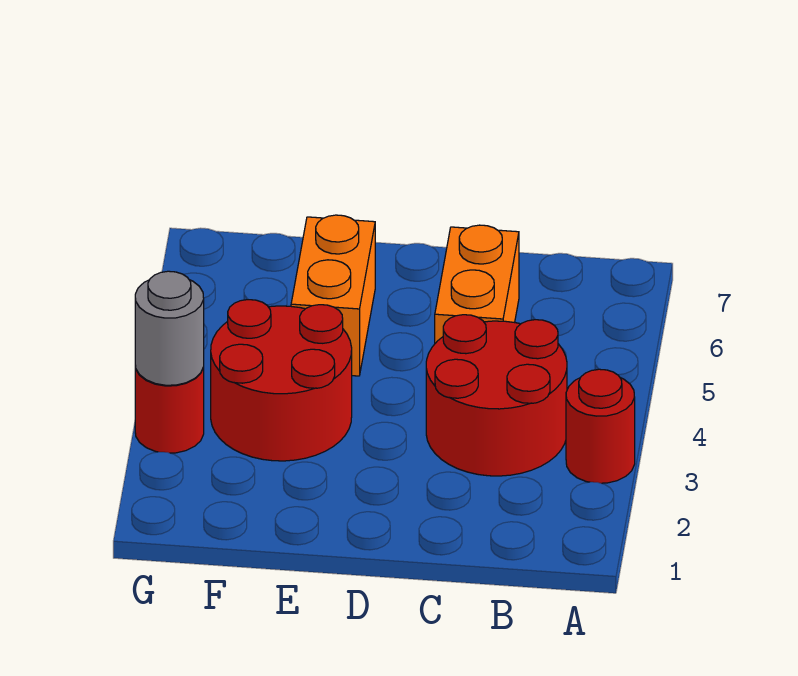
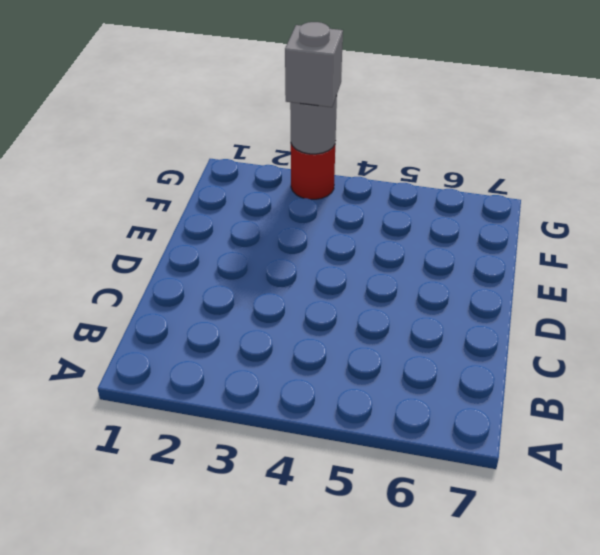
grey 1x1 brick [285,22,343,107] -> none
none -> red 1x1 round brick [566,369,635,483]
none -> red 2x2 round brick [426,315,567,476]

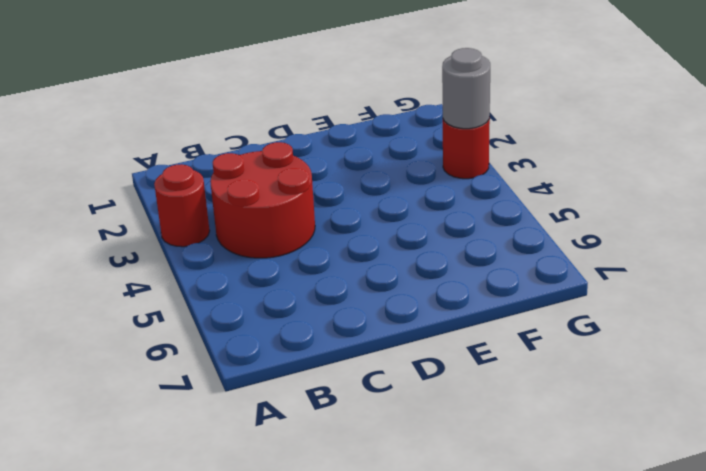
none -> orange 1x2 brick [435,225,519,343]
none -> red 2x2 round brick [211,300,352,461]

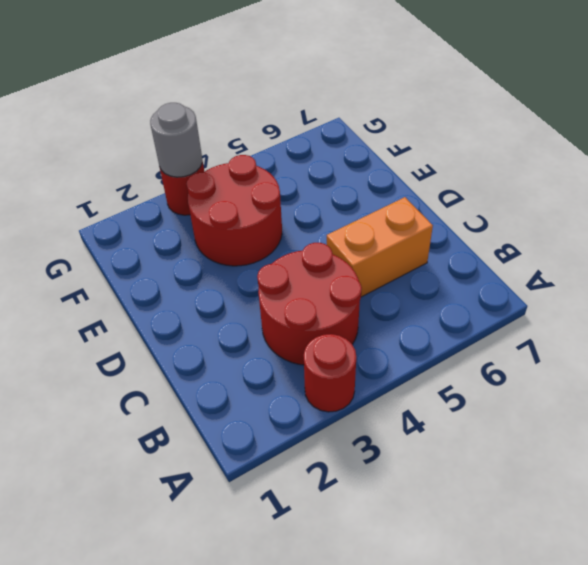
none -> orange 1x2 brick [291,215,375,376]

